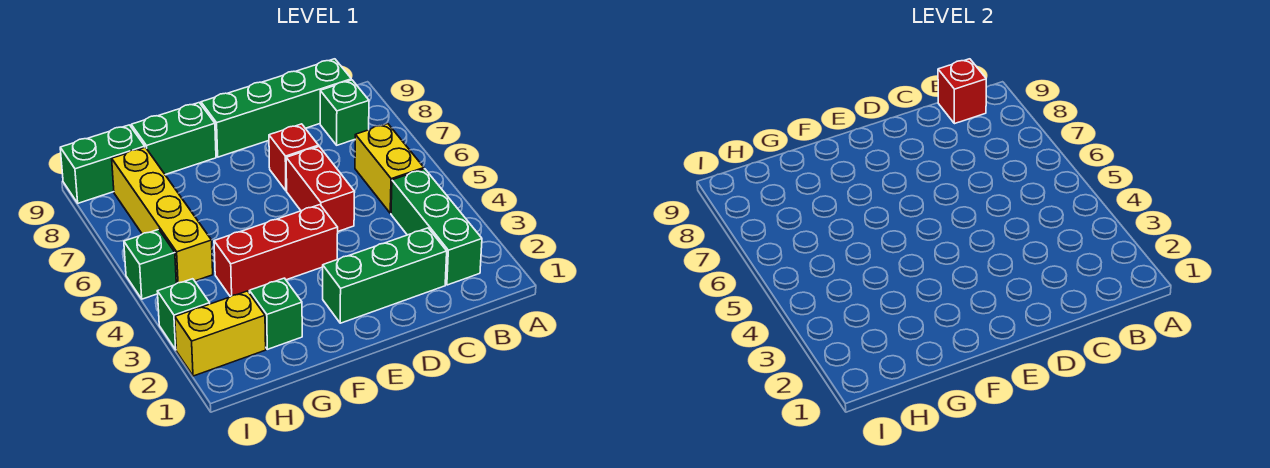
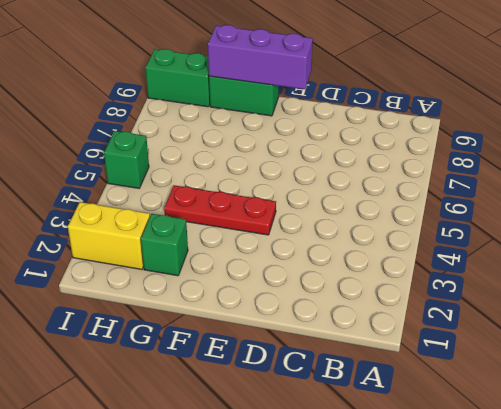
red 1x3 plate [164,185,276,235] -> red 1x3 brick [214,205,338,297]
purple 1x3 brick [208,25,313,89] -> none
none -> green 1x3 brick [391,169,482,285]
none -> yellow 1x2 brick [355,124,424,213]
none -> green 1x1 brick [320,80,369,145]

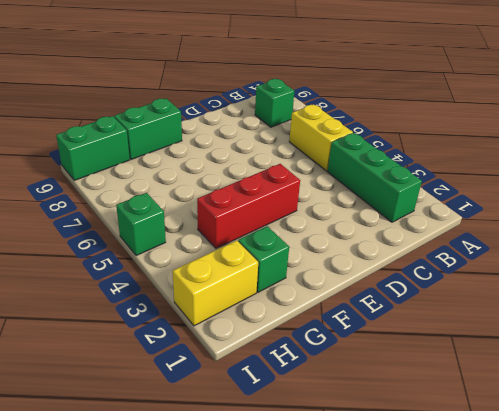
none -> green 1x4 brick [201,59,351,157]
none -> green 1x3 brick [323,228,447,323]
none -> red 1x2 brick [286,147,355,231]

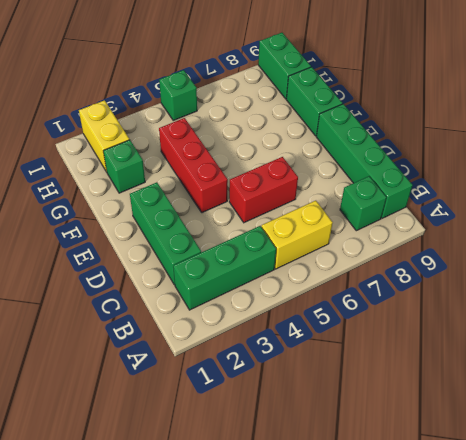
none -> red 1x1 brick [269,124,319,191]
none -> yellow 1x4 brick [112,147,213,284]
none -> green 1x1 brick [157,279,210,350]

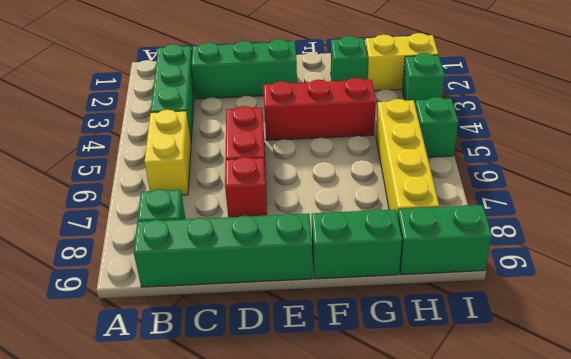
none -> red 1x1 brick [938,59,986,124]

